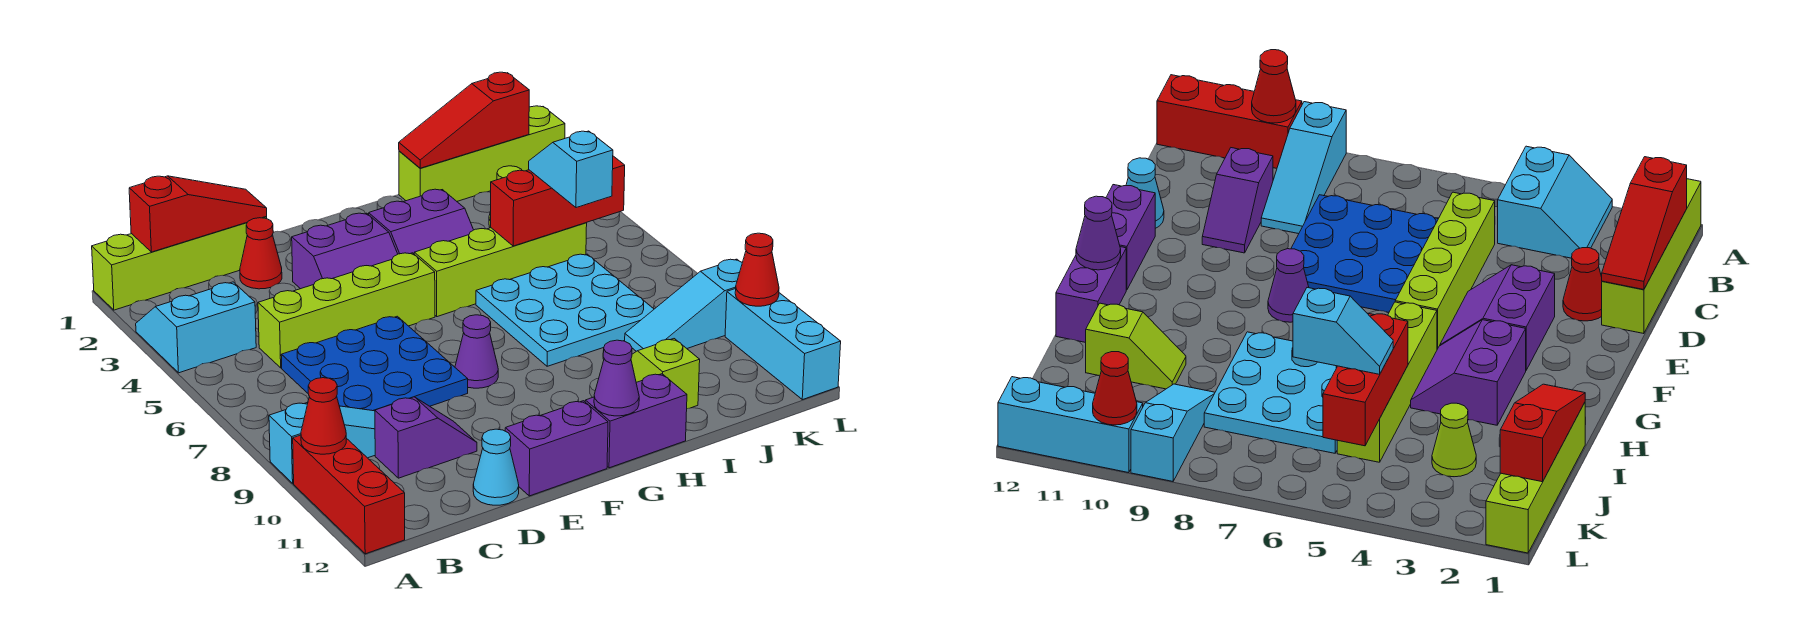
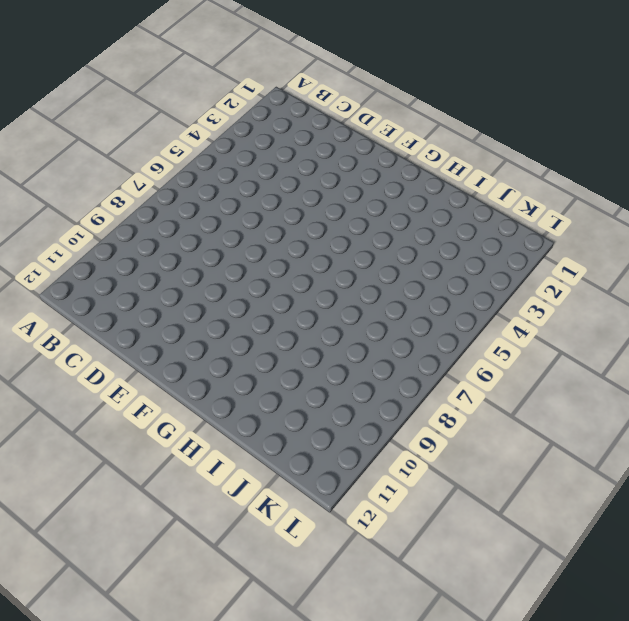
none -> lime 1x4 brick [92,216,267,310]
none -> cyan 2x2 slope [136,282,256,373]
none -> cyan 1x3 slope [269,402,375,483]

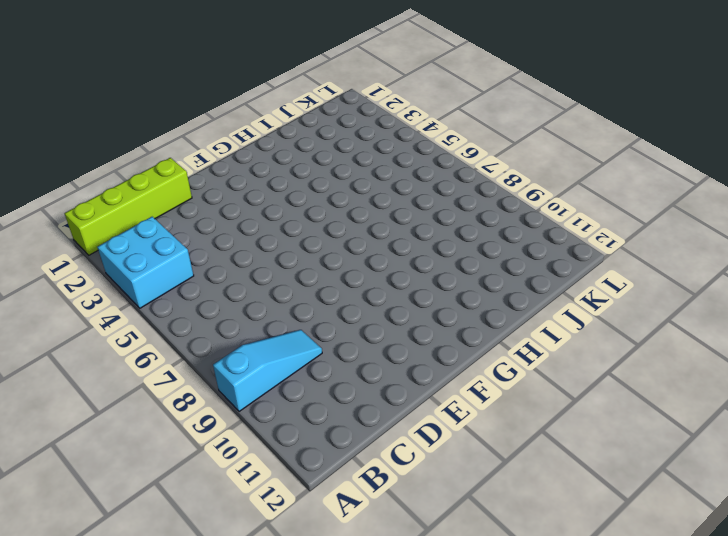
cyan 2x2 brick [97,217,194,308] -> cyan 2x2 slope [136,282,256,373]
none -> red 1x3 brick [293,435,405,554]
none -> lime 1x4 brick [258,253,435,368]
none -> blue 3x3 plate [281,316,468,411]

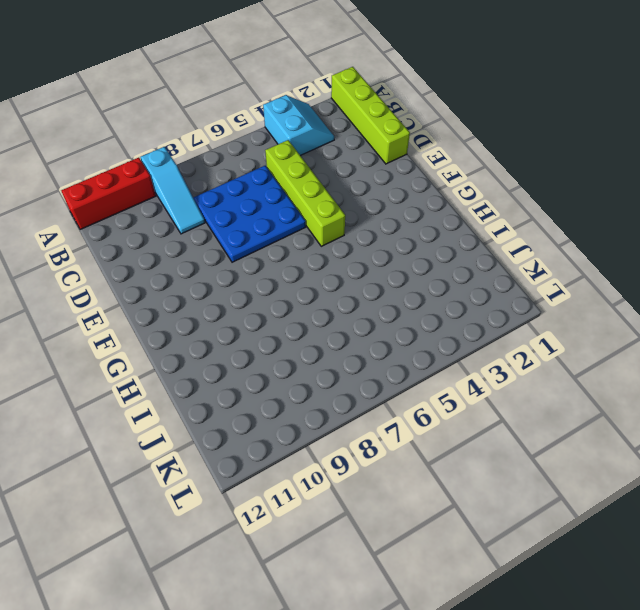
none -> purple 1x2 slope [375,397,477,478]
none -> red 1x1 cone [240,218,282,289]
none -> cyan 1x1 cone [473,429,519,505]

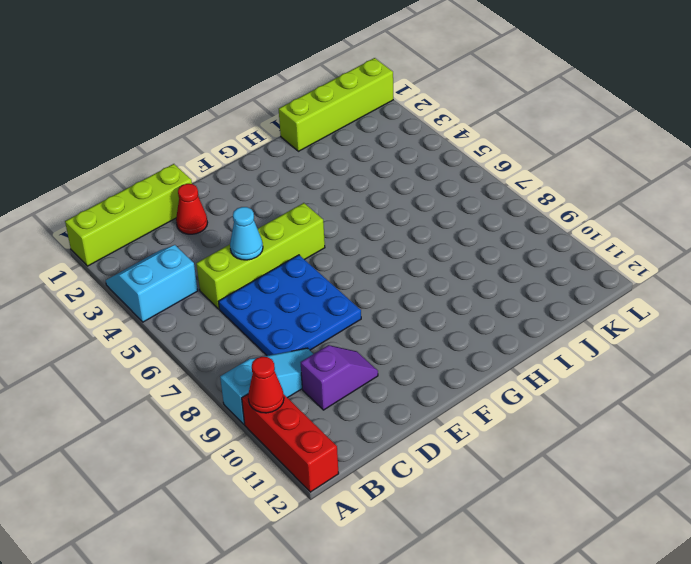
cyan 1x1 cone [230,207,263,260] -> cyan 1x1 cone moved to [473,429,519,505]
none -> purple 2x2 slope [292,213,398,289]
none -> purple 1x2 brick [505,401,608,496]
none -> purple 1x1 cone [455,315,498,388]

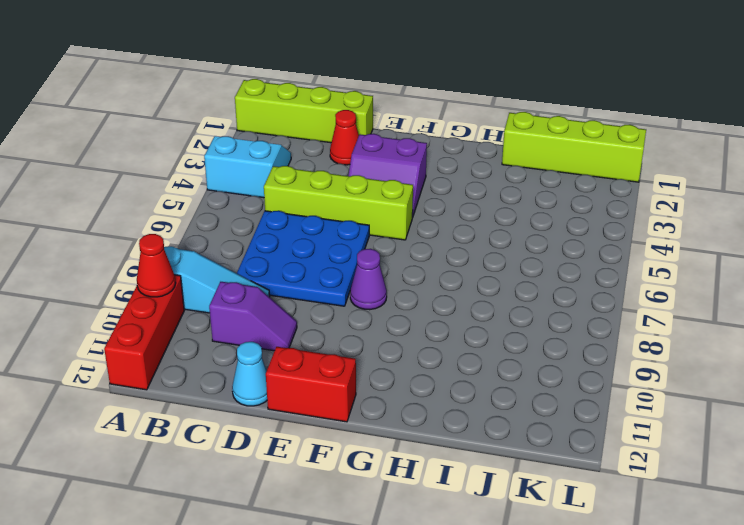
red 1x2 brick [266,347,356,422] -> purple 1x2 brick [505,401,608,496]
none -> purple 2x2 slope [369,189,473,254]
none -> lime 1x4 brick [414,223,587,317]
none -> purple 1x2 brick [585,374,687,468]

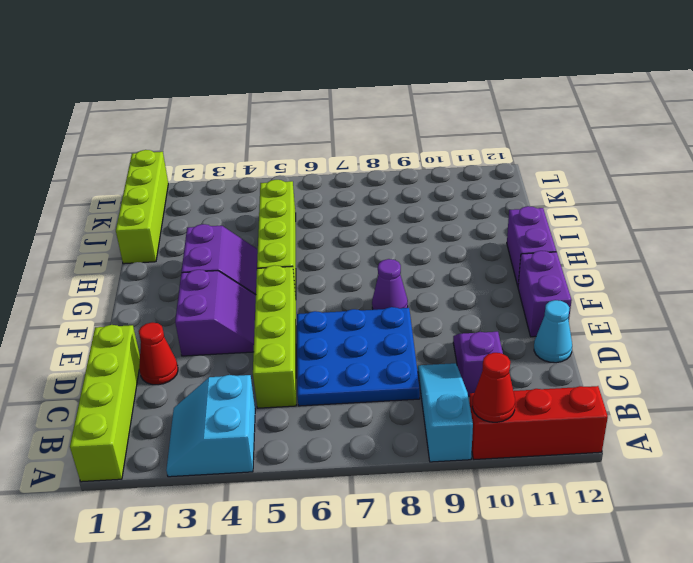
none -> cyan 3x3 plate [476,254,654,366]
none -> lime 1x2 slope [631,339,700,409]
none -> lime 1x1 cone [1432,403,1476,477]

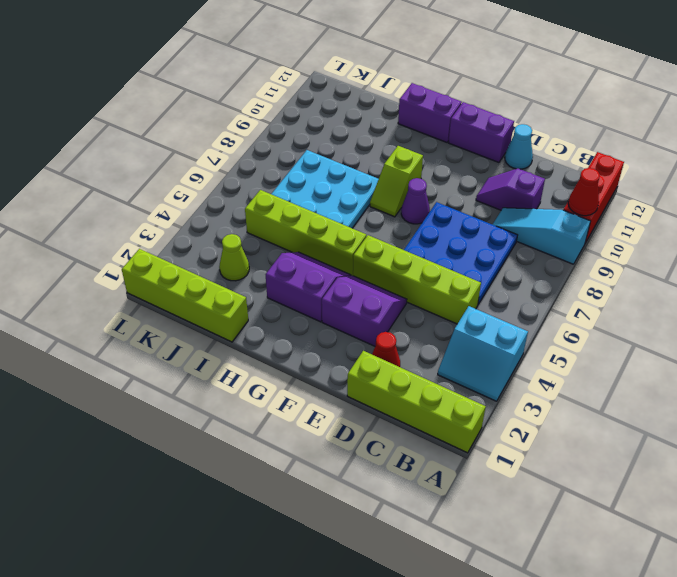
lime 1x2 slope [370,146,423,217] -> lime 1x2 slope moved to [631,339,700,409]
none -> cyan 1x3 slope [625,259,742,351]
none -> cyan 1x3 brick [725,289,841,400]
none -> red 1x3 slope [129,176,267,252]

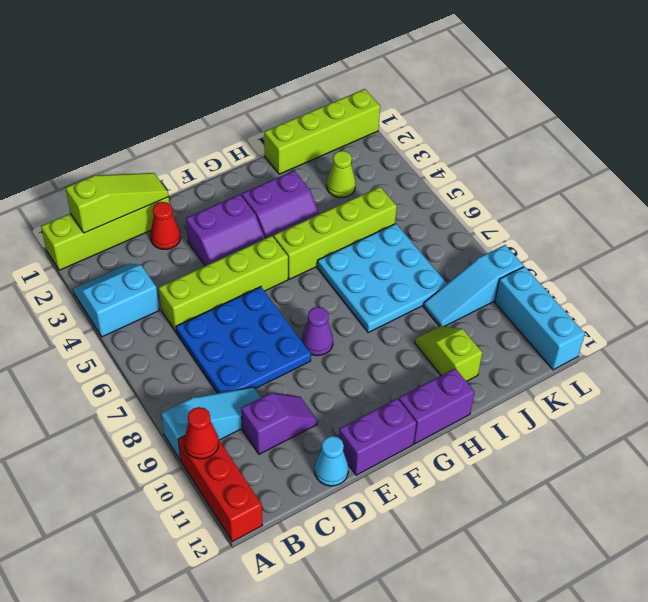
lime 1x3 slope [66,173,169,233] -> red 1x3 slope [129,176,267,252]
none -> purple 1x1 cone [594,340,639,416]
none -> red 1x3 slope [399,72,529,168]
none -> red 1x3 brick [491,156,625,246]

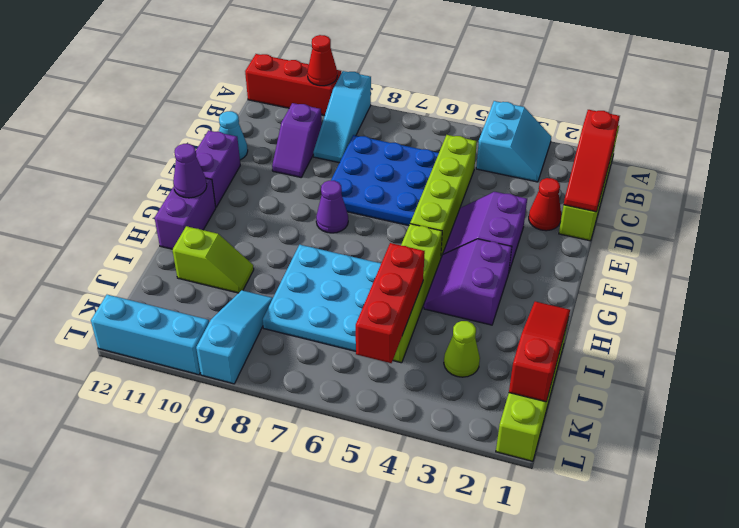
none -> red 1x1 cone [735,233,779,306]
none -> cyan 1x2 slope [529,131,613,208]

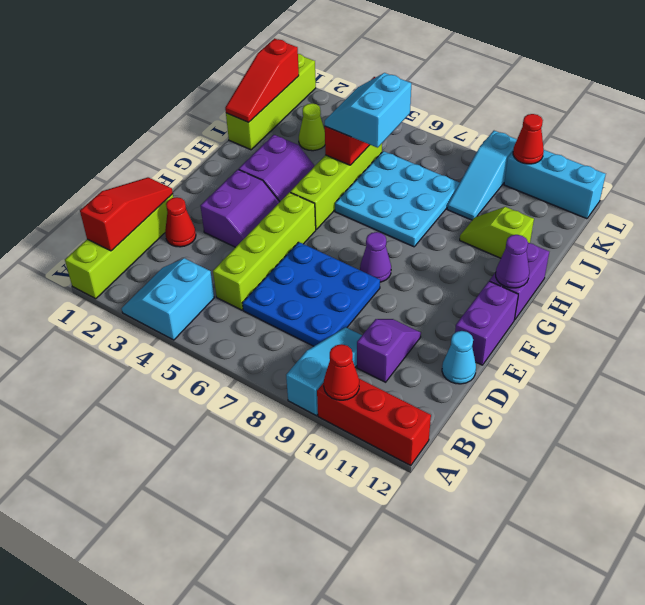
cyan 2x2 slope [325,73,411,148] -> cyan 1x2 slope [529,131,613,208]

